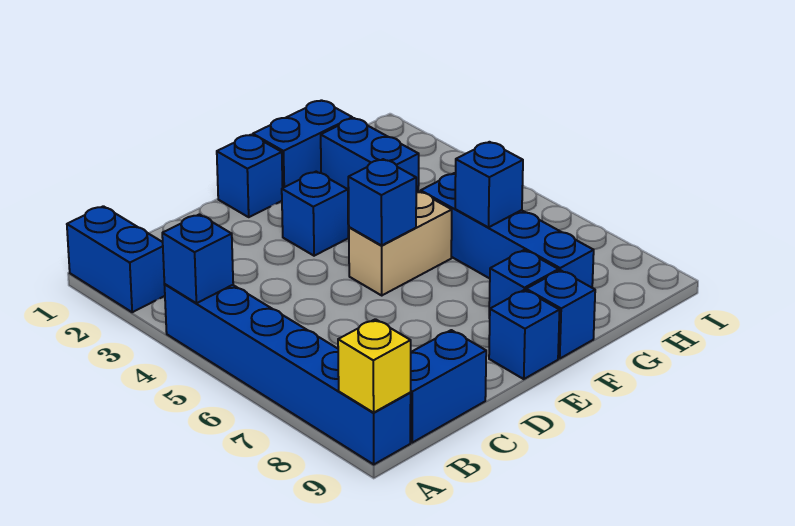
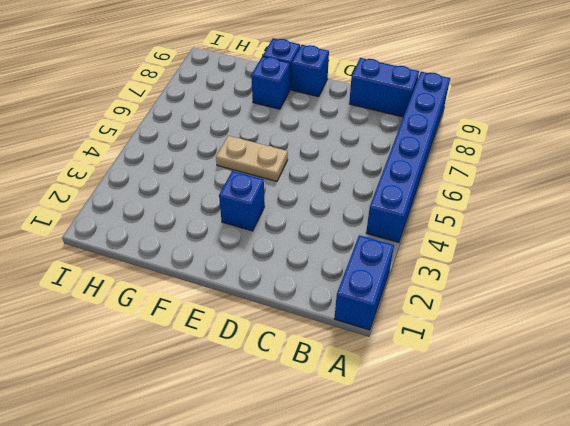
tan 1x2 plate [216,136,288,181] -> tan 1x2 brick [349,191,452,295]
none -> blue 1x1 brick [217,135,283,217]
none -> blue 1x2 brick [253,100,352,188]
none -> blue 1x2 brick [321,118,419,198]

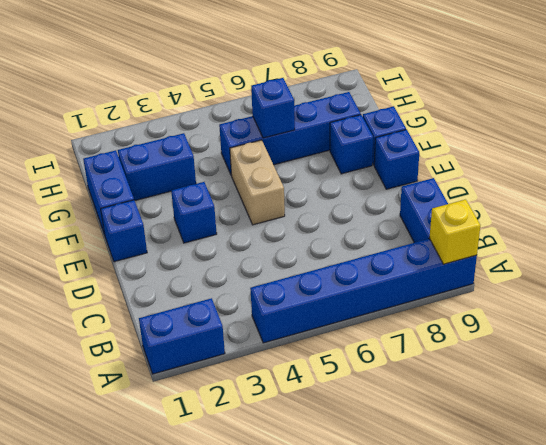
none -> blue 1x1 brick [162,214,233,303]
none -> blue 1x1 brick [348,159,416,245]

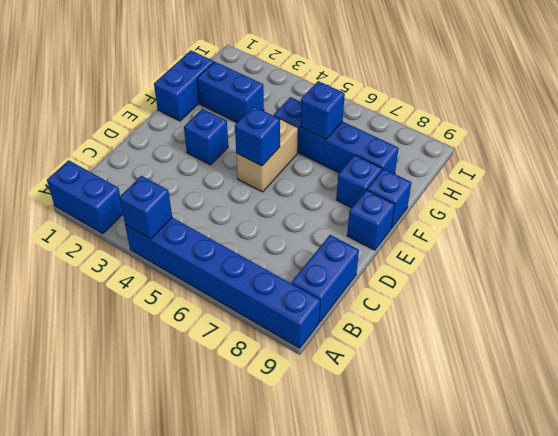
none -> blue 1x1 brick [217,135,283,217]
none -> yellow 1x1 brick [338,319,411,413]

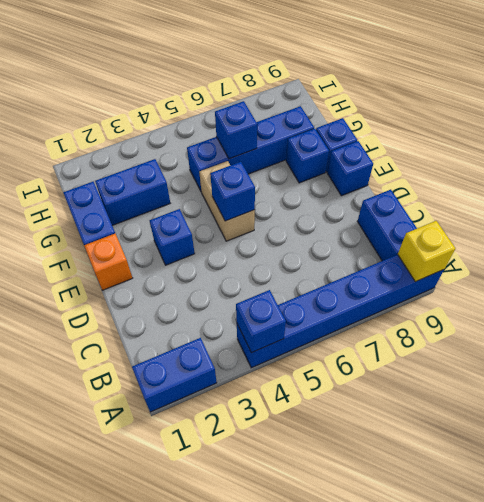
orange 1x1 brick [84,233,132,290] -> blue 1x1 brick [217,135,283,217]

